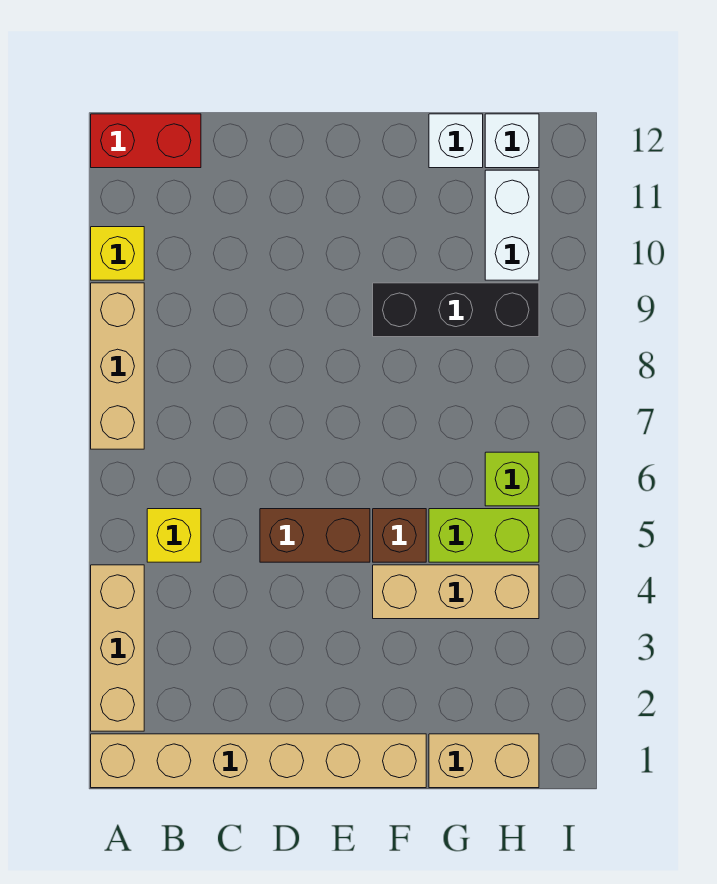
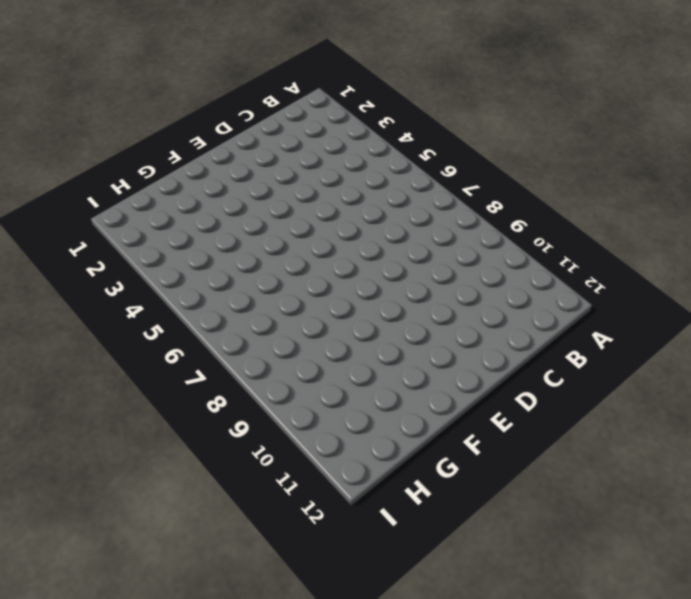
none -> tan 1x6 brick [91,734,426,788]
none -> tan 1x3 brick [91,565,144,731]
none -> tan 1x3 brick [91,283,144,449]

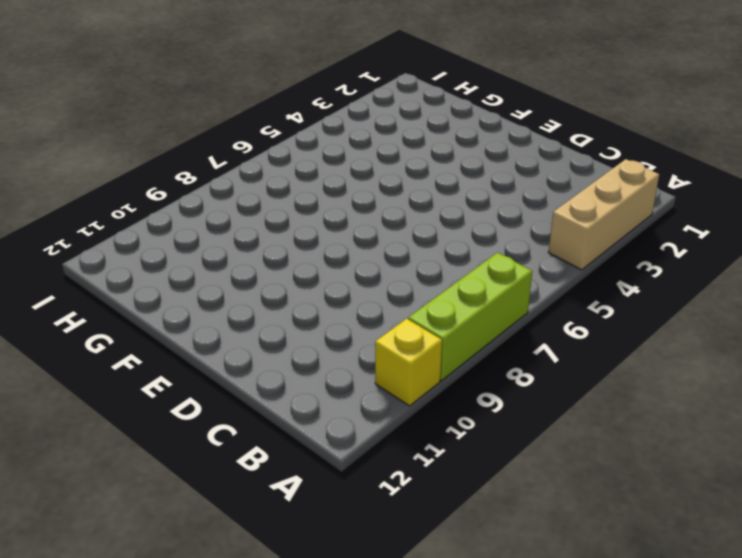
lime 1x3 brick [408,253,532,381] -> tan 1x3 brick [91,283,144,449]
none -> tan 1x6 brick [91,734,426,788]
none -> red 1x2 brick [91,114,201,168]
none -> yellow 1x1 brick [147,509,201,562]

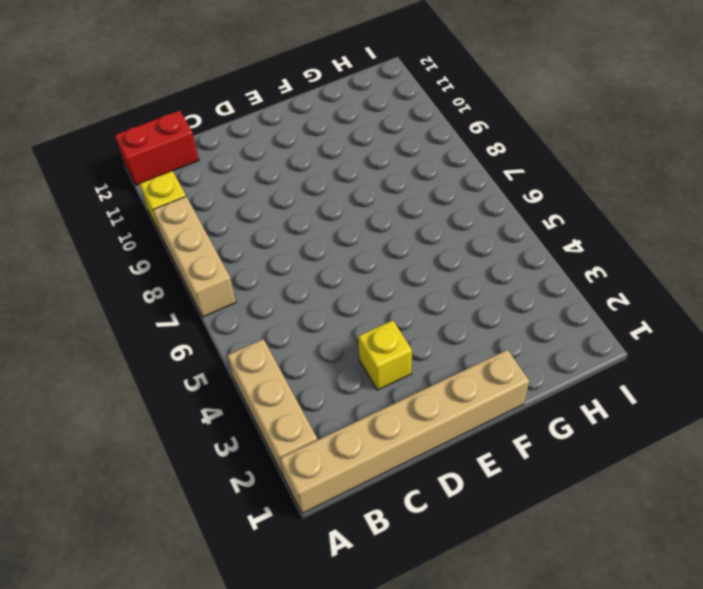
yellow 1x1 brick [358,320,412,390] -> yellow 1x1 brick moved to [147,509,201,562]
none -> brown 1x2 brick [260,509,370,562]
none -> tan 1x3 brick [373,565,539,619]
none -> brown 1x1 brick [373,509,426,562]

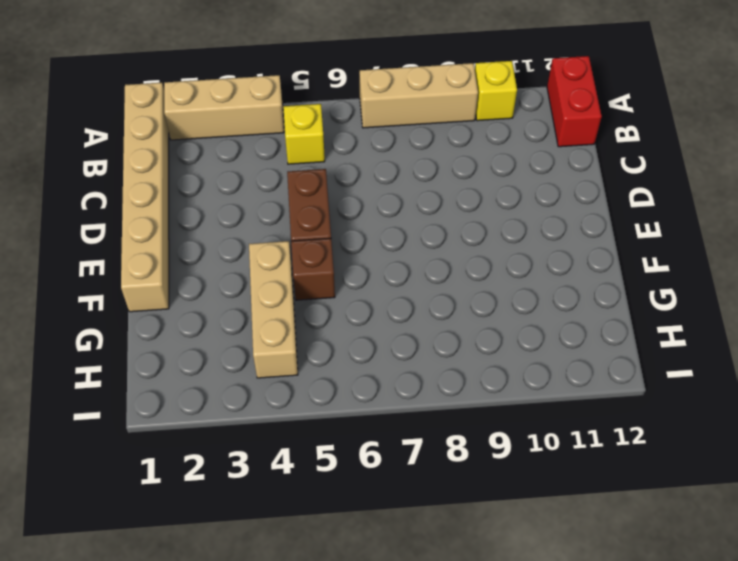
none -> black 1x3 brick [373,283,539,337]
none -> tan 1x2 brick [429,734,539,788]
none -> lime 1x2 brick [429,509,539,562]

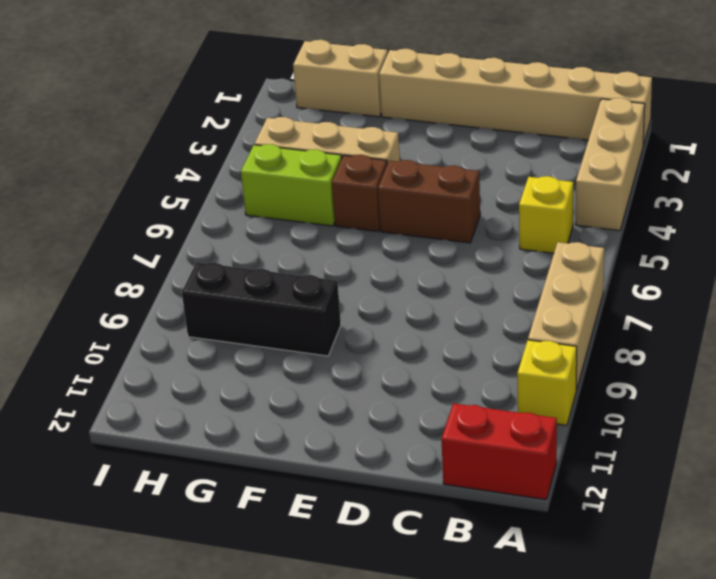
none -> white 1x1 brick [429,114,483,168]
none -> lime 1x1 brick [485,452,539,506]
none -> white 1x2 brick [485,170,539,280]

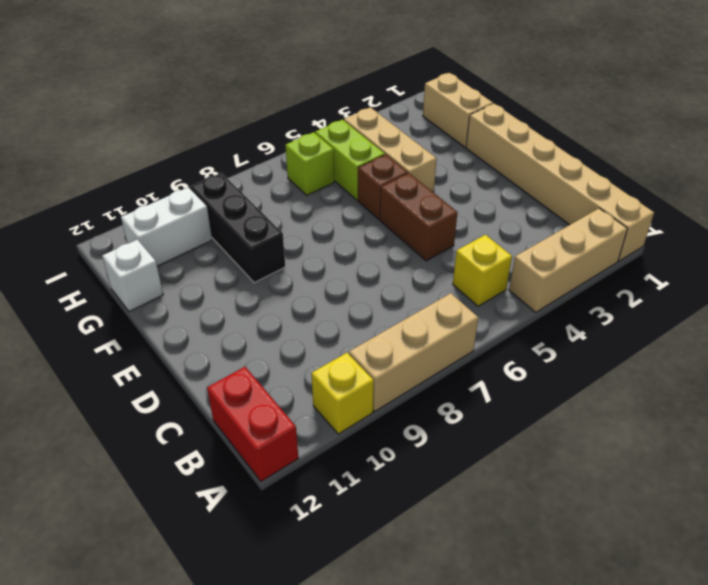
none -> white 1x1 brick [485,114,539,168]

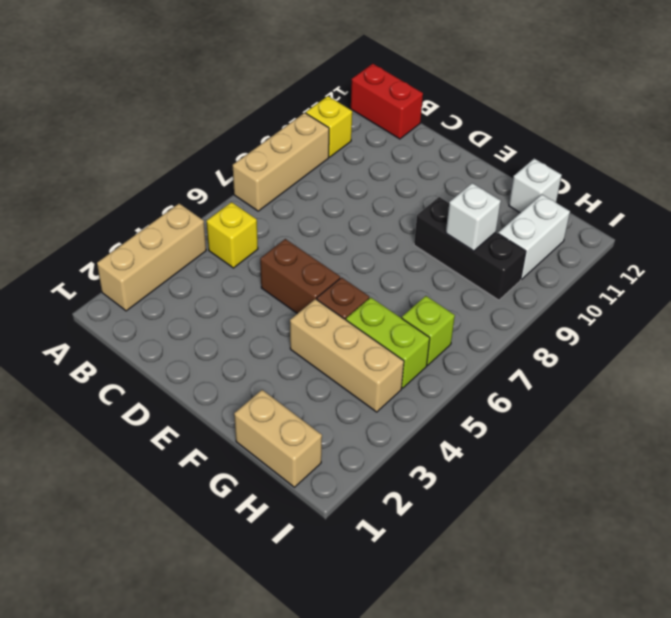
white 1x1 brick [446,183,501,251] -> white 1x1 brick moved to [485,114,539,168]
none -> tan 1x6 brick [91,734,426,788]

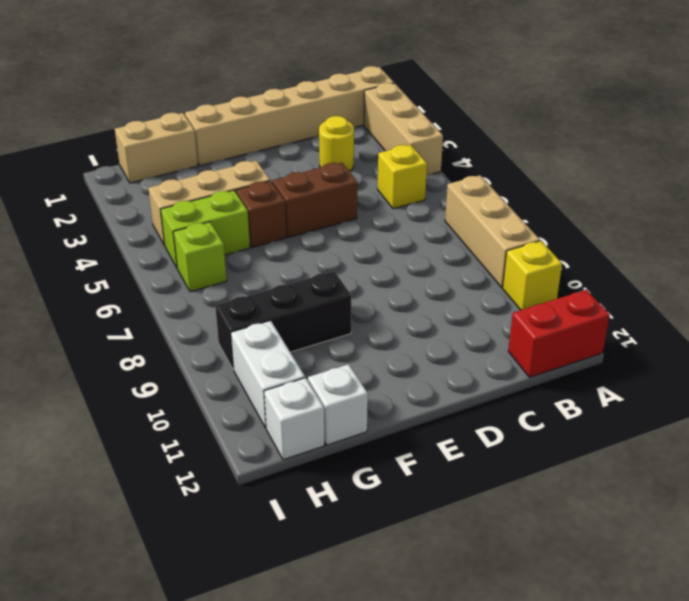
yellow 1x1 round brick [319,116,354,171] -> none

